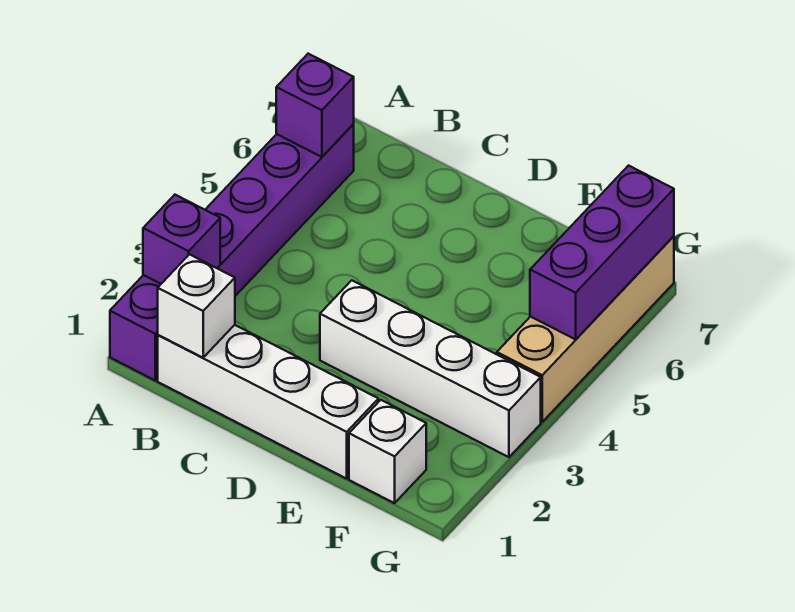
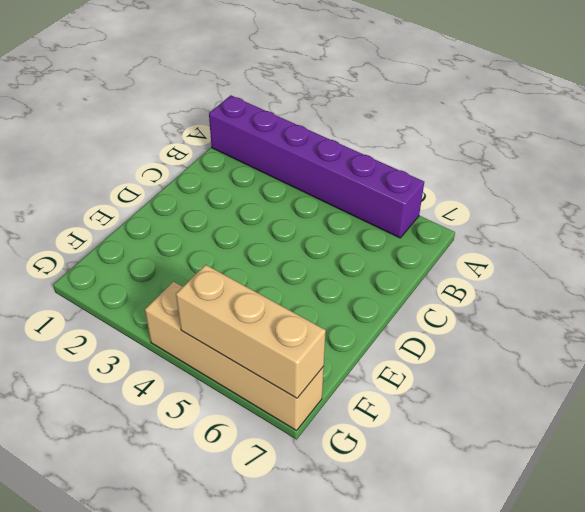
tan 1x3 brick [176,265,326,398] -> purple 1x3 brick [530,166,674,339]
none -> white 1x4 brick [158,325,378,479]
none -> white 1x4 brick [320,280,541,457]

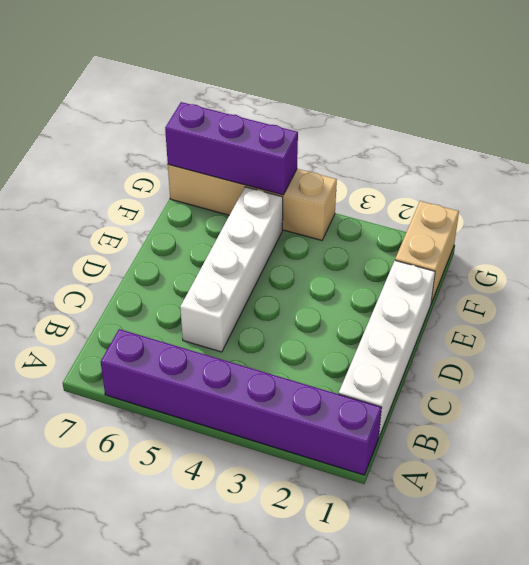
white 1x4 brick [180,187,283,352] -> white 1x4 brick moved to [320,280,541,457]
tan 1x2 brick [395,201,459,303] -> white 1x1 brick [349,400,426,503]
none -> purple 1x1 brick [143,195,220,284]
none -> purple 1x1 brick [276,54,354,157]

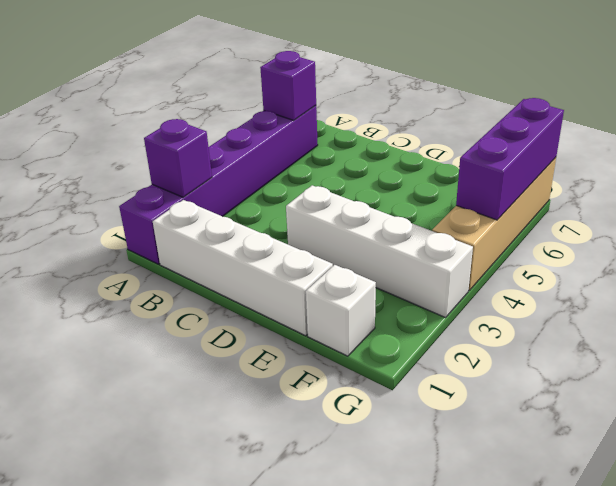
none -> white 1x1 brick [158,254,235,358]

